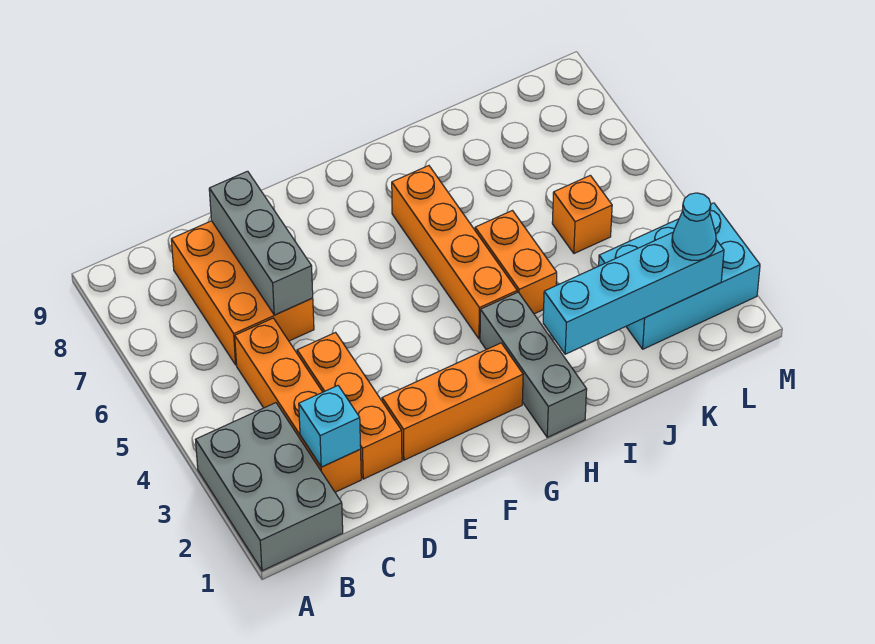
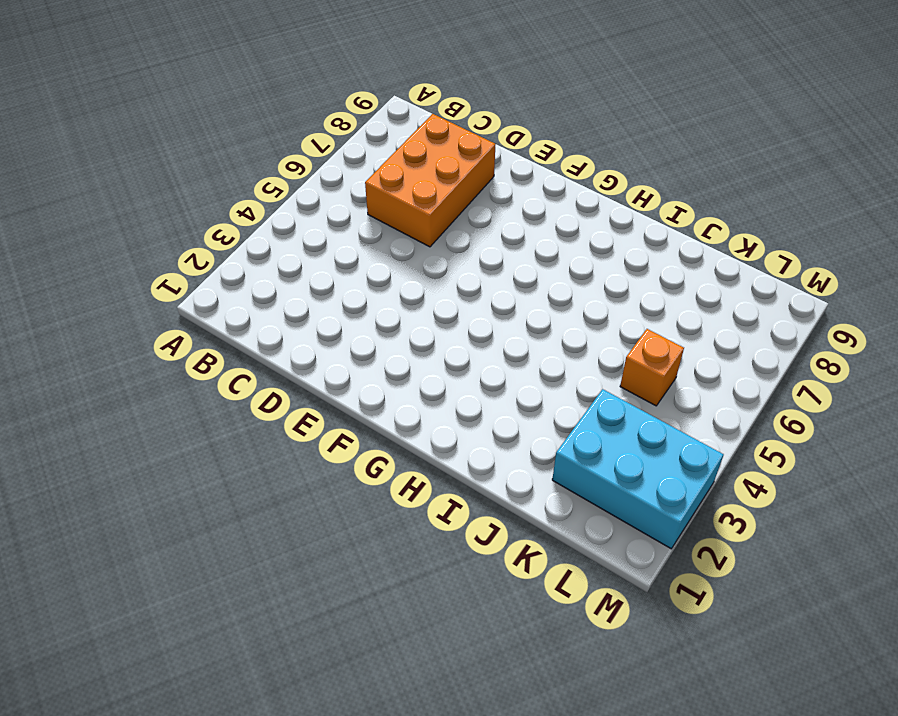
none -> grey 2x3 brick [196,403,343,571]
none -> orange 1x4 brick [235,318,361,492]
none -> orange 1x3 brick [297,333,402,479]

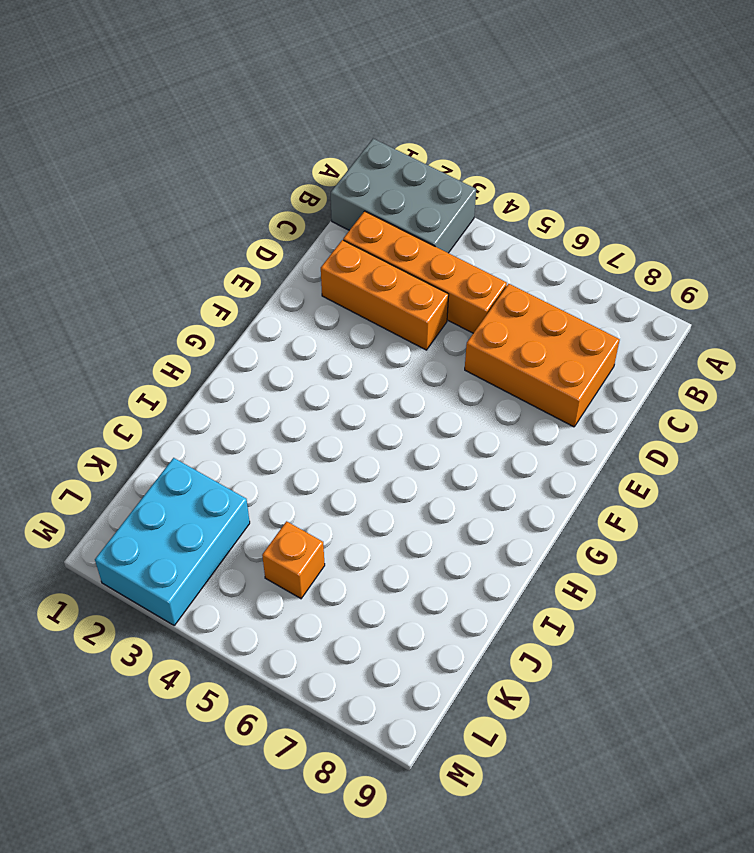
none -> orange 1x3 brick [382,343,523,460]
none -> grey 1x3 brick [480,292,587,437]
none -> orange 1x4 brick [392,166,517,339]

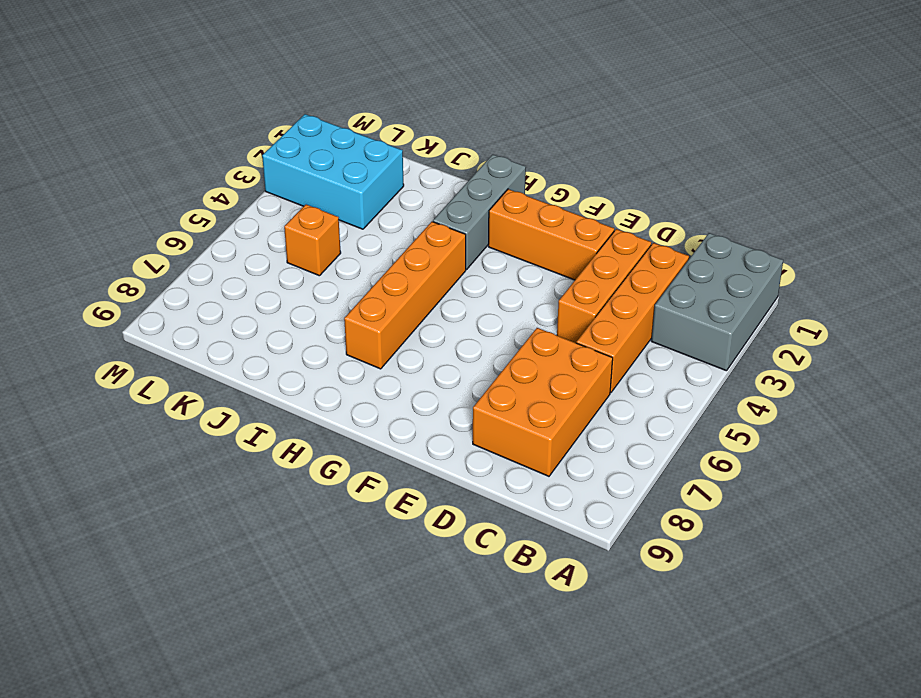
none -> orange 1x2 brick [475,211,557,314]
none -> cyan 1x1 brick [299,386,361,467]
none -> grey 1x3 brick [209,171,313,315]

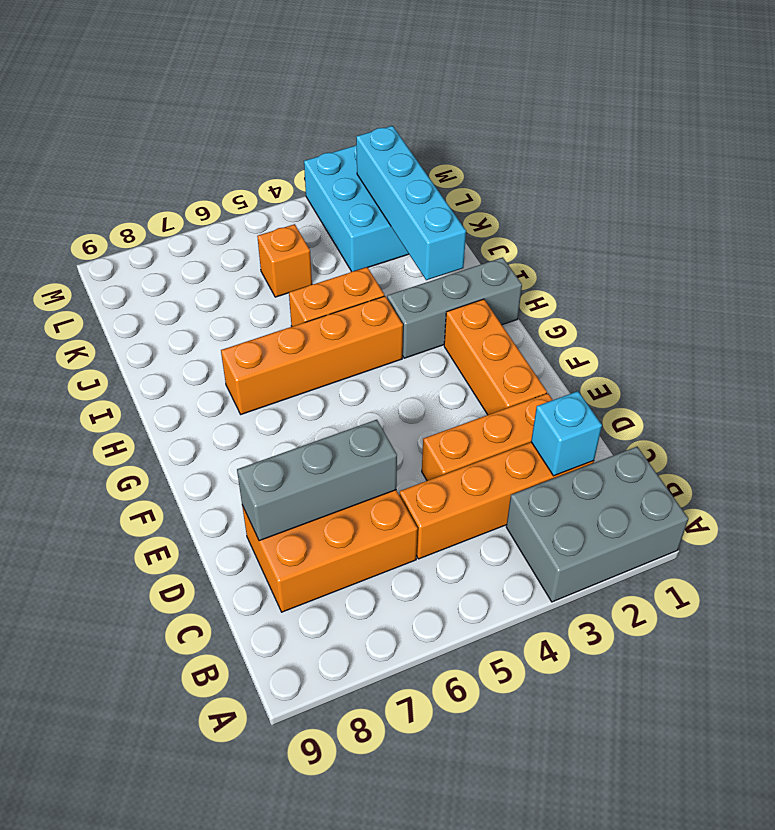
none -> cyan 1x1 cone [672,193,716,260]

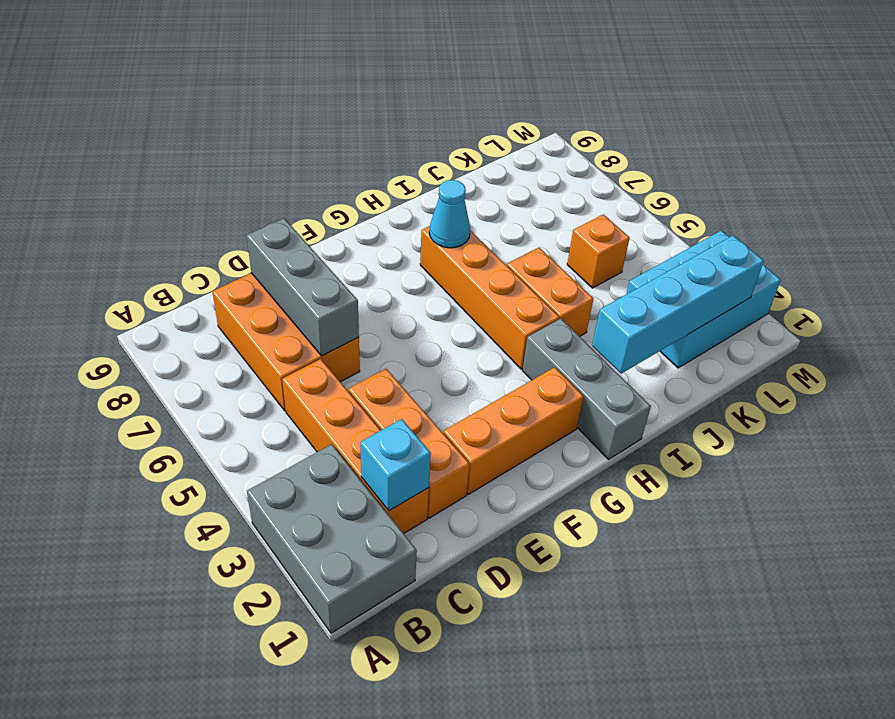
cyan 1x1 cone [429,180,470,248] -> cyan 1x1 cone moved to [672,193,716,260]

